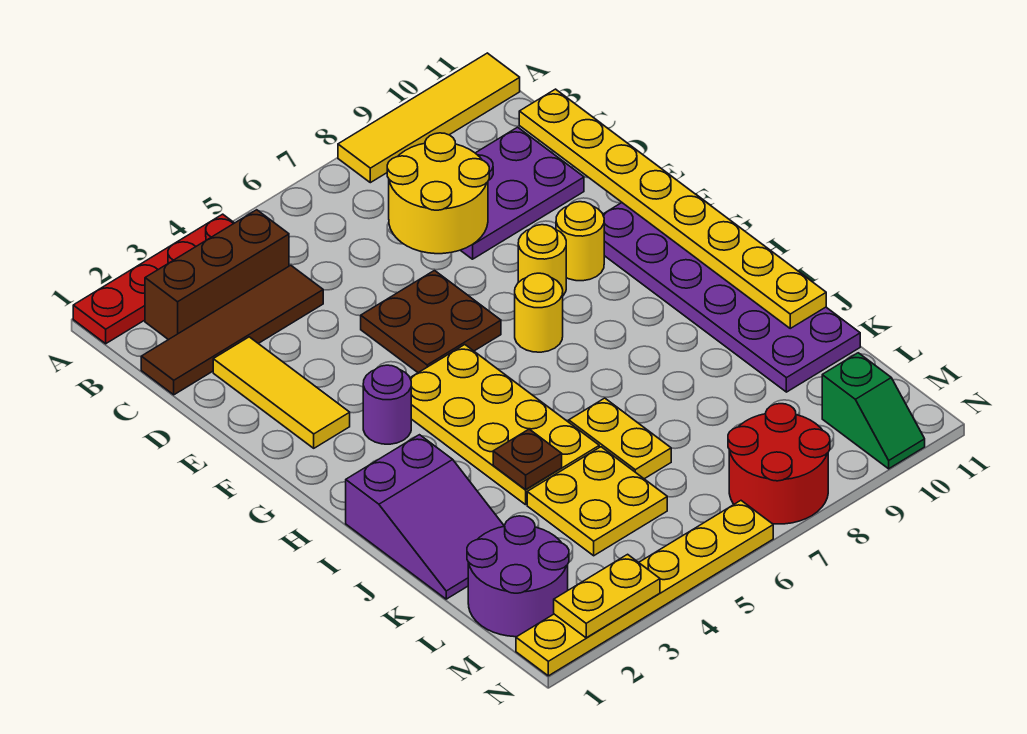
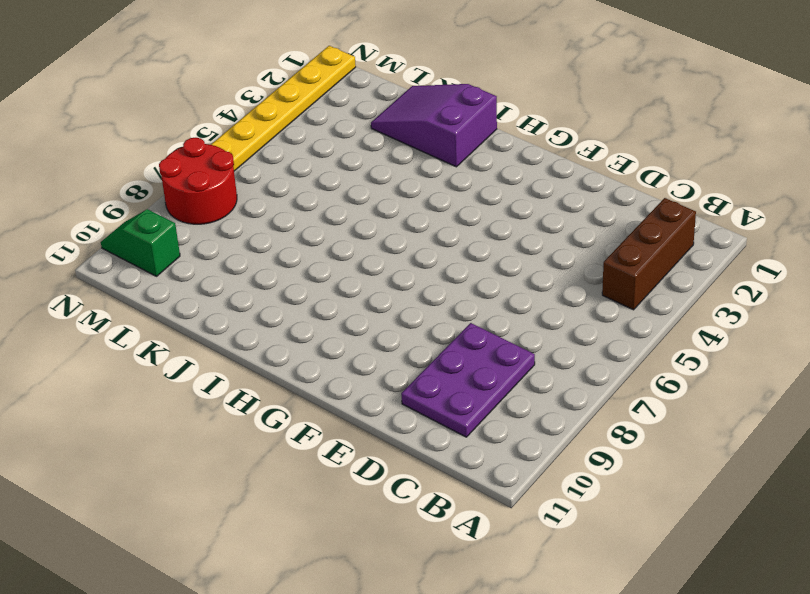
none -> red 1x4 plate [73,214,234,344]
none -> yellow 1x4 tile [338,53,520,183]
none -> brown 1x4 tile [141,265,323,395]

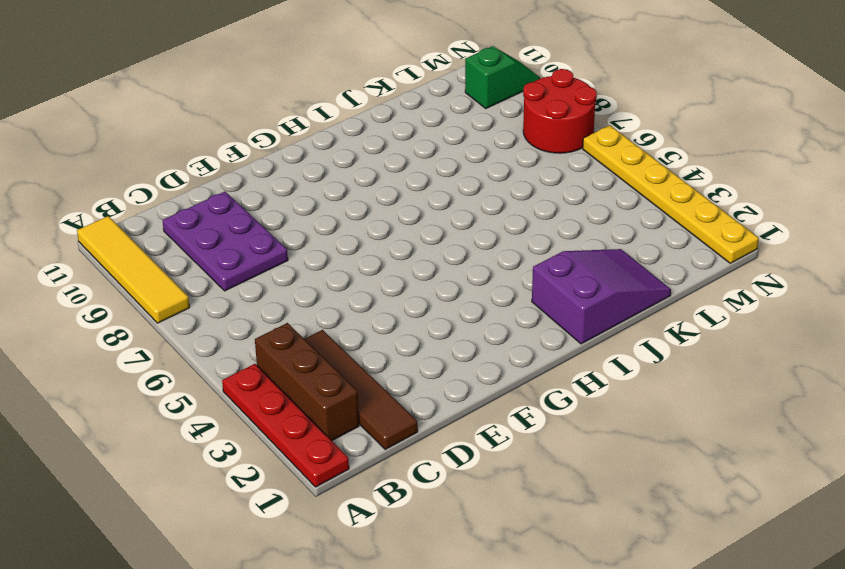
none -> yellow 1x3 tile [213,337,350,448]
none -> brown 2x2 plate [361,271,501,373]
none -> yellow 1x1 round brick [518,225,566,295]

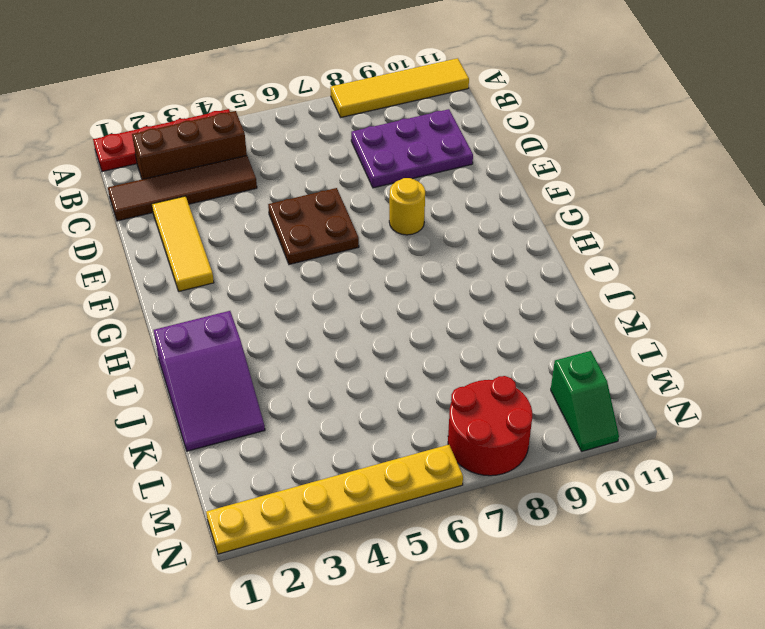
none -> yellow 1x1 round brick [556,202,604,281]
none -> purple 2x6 plate [603,203,860,392]
none -> purple 1x1 round brick [363,365,411,444]

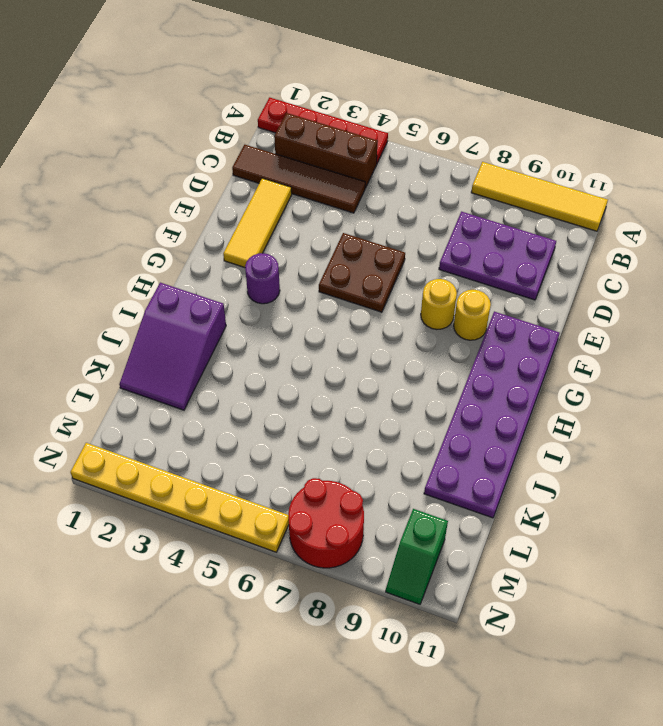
none -> yellow 2x4 plate [410,345,599,505]
none -> yellow 1x1 round brick [515,273,563,352]
none -> yellow 1x2 plate [569,398,671,479]

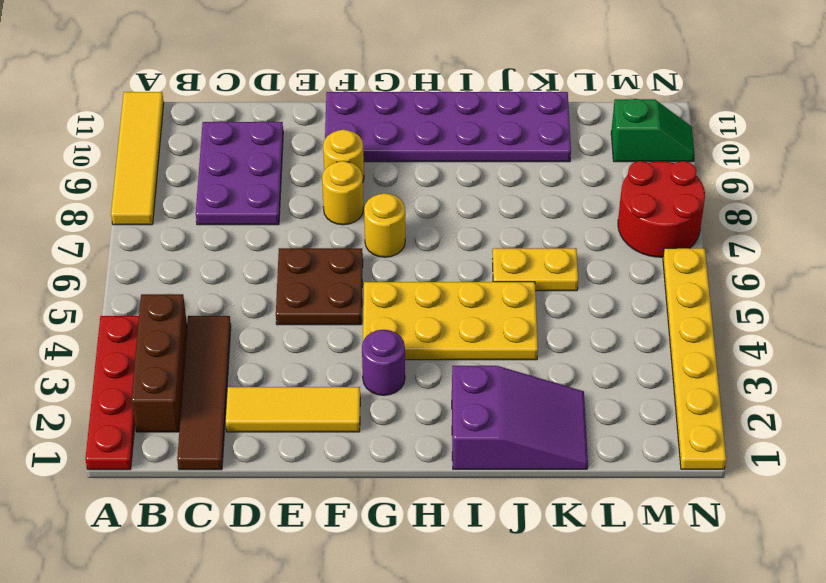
none -> yellow 2x2 plate [527,447,667,556]
none -> purple 2x2 round brick [467,516,569,637]
none -> yellow 2x2 round brick [387,133,489,254]

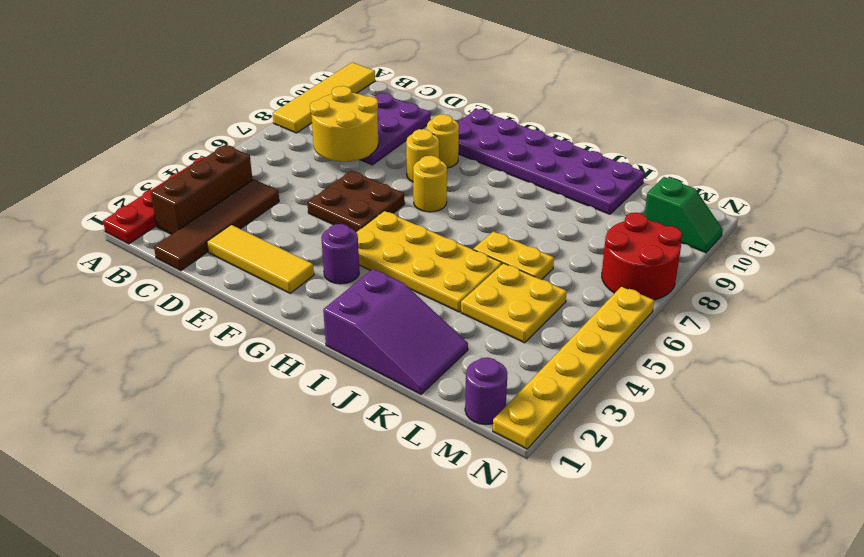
purple 1x1 round brick [465,357,507,425] -> purple 2x2 round brick [467,516,569,637]
none -> yellow 1x8 plate [519,89,826,328]
none -> brown 1x1 plate [493,429,562,490]
none -> yellow 1x2 plate [554,554,660,638]

